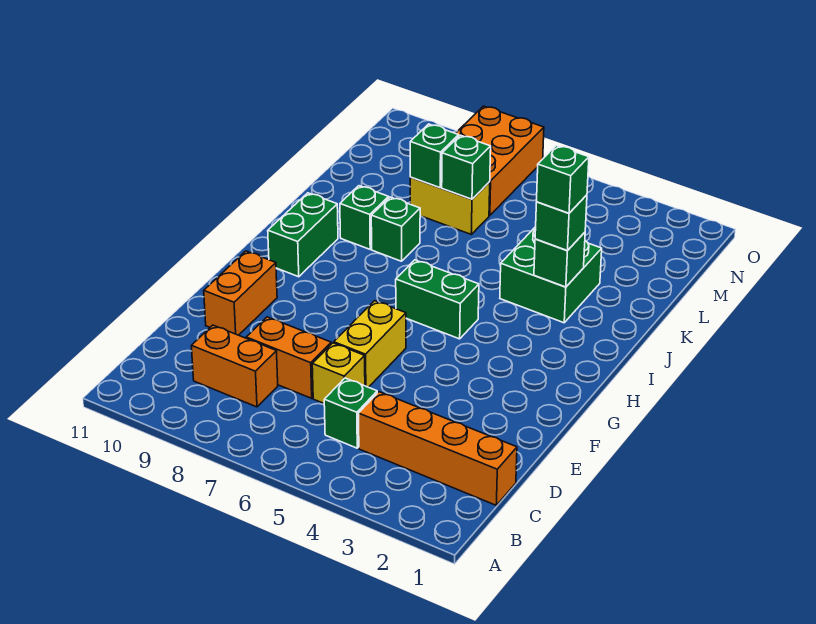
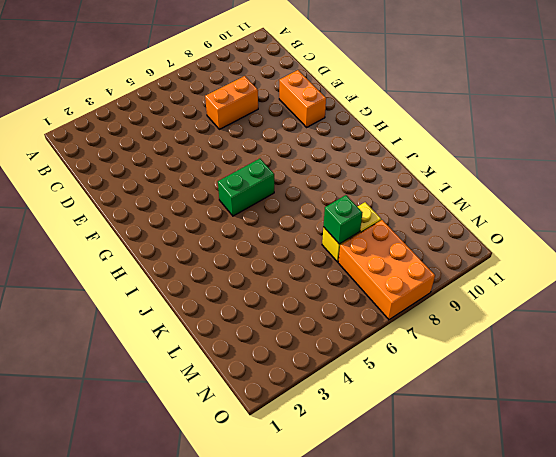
none -> orange 1x4 brick [359,392,517,505]
none -> green 1x1 brick [324,378,377,448]
none -> orange 1x2 brick [191,325,278,407]

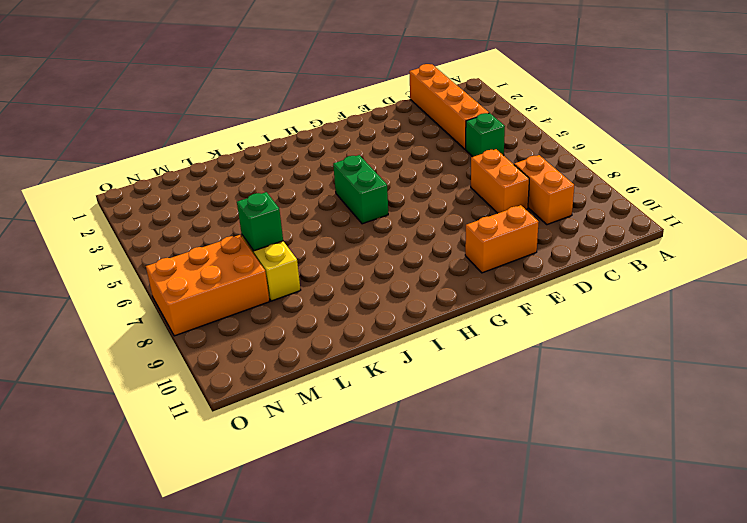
none -> yellow 1x1 brick [312,343,365,403]
none -> yellow 1x2 brick [334,301,406,387]
none -> green 1x2 brick [268,193,338,277]

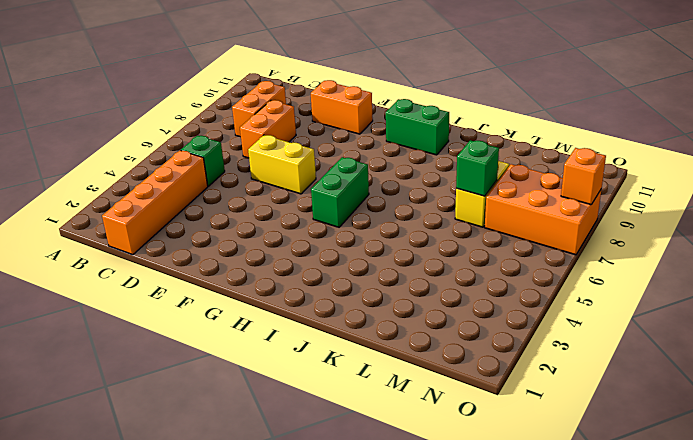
orange 1x1 brick [561,148,606,205] -> none
none -> yellow 1x1 brick [312,343,365,403]
none -> green 2x2 brick [500,227,602,323]
none -> green 1x1 brick [371,197,420,261]

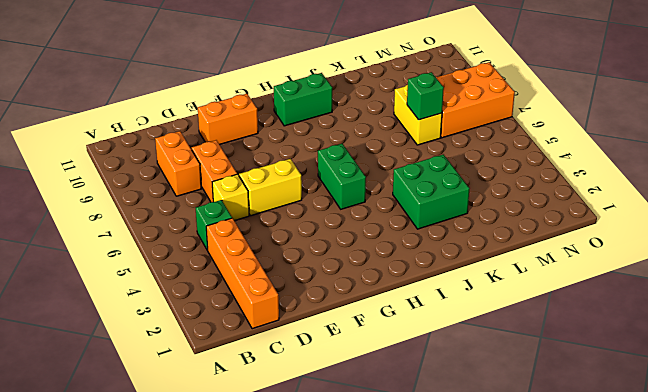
none -> green 1x1 brick [371,197,420,261]
none -> green 1x1 brick [340,186,389,249]
none -> green 1x1 brick [534,232,585,287]

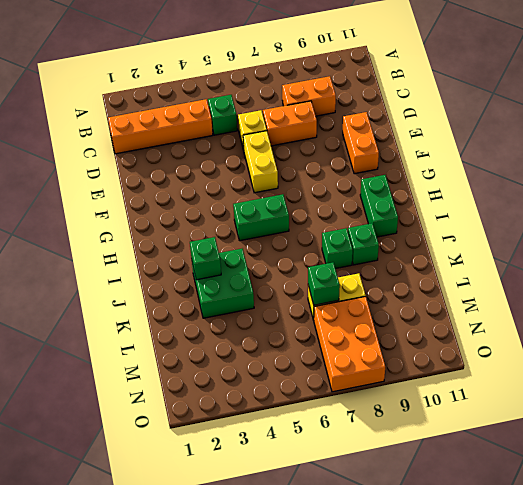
none -> green 1x1 brick [410,124,459,188]
none -> green 1x1 brick [535,195,587,250]
none -> green 1x1 brick [537,145,589,213]

